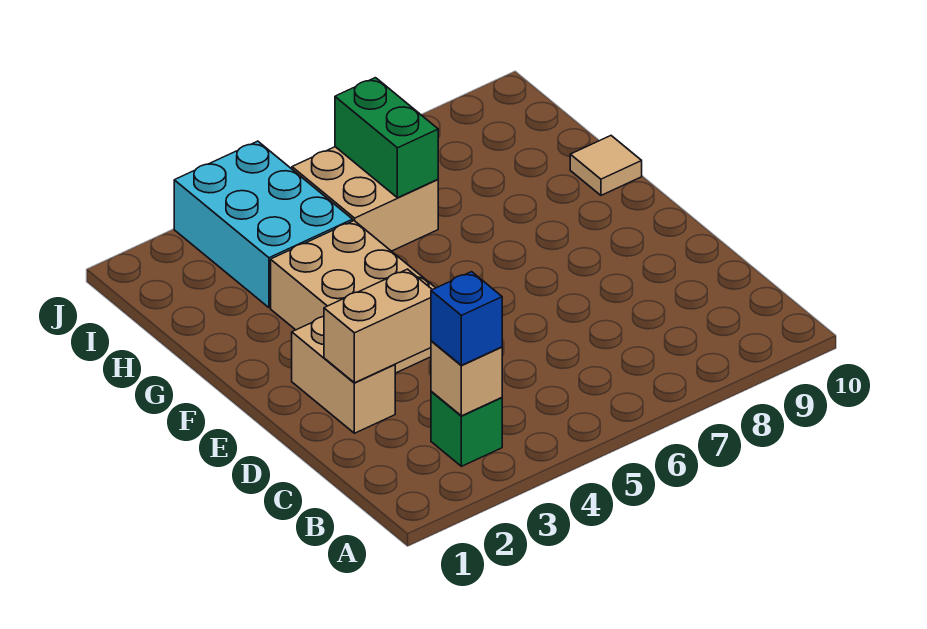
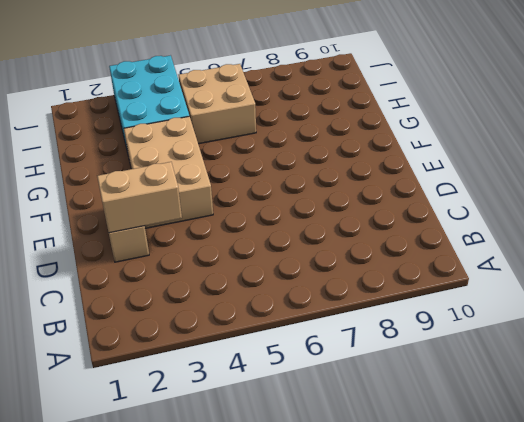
none -> green 1x1 brick [431,391,502,466]
none -> tan 1x1 tile [570,136,642,195]

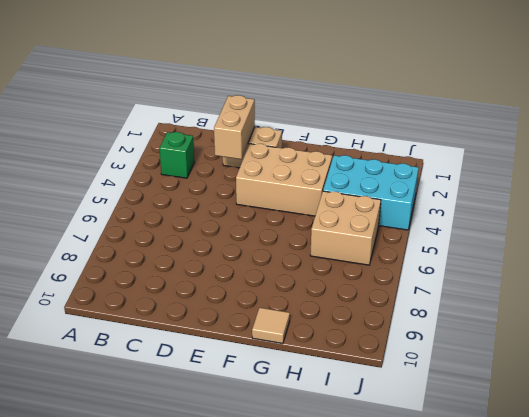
none -> tan 1x1 brick [431,341,502,416]
none -> green 1x2 brick [335,78,438,198]

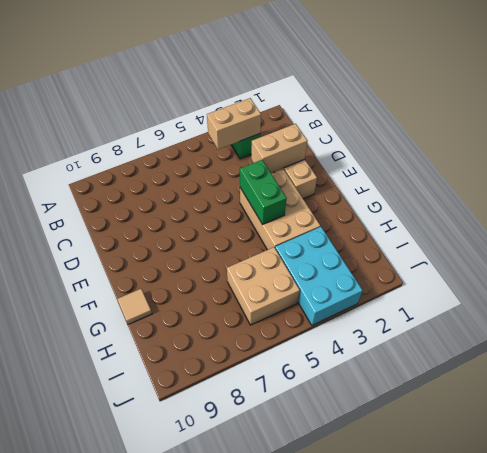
tan 1x2 brick [207,98,261,149] -> tan 1x1 brick [431,341,502,416]
green 1x2 brick [240,160,287,224] -> green 1x2 brick moved to [335,78,438,198]
none -> blue 1x1 brick [431,272,502,365]

